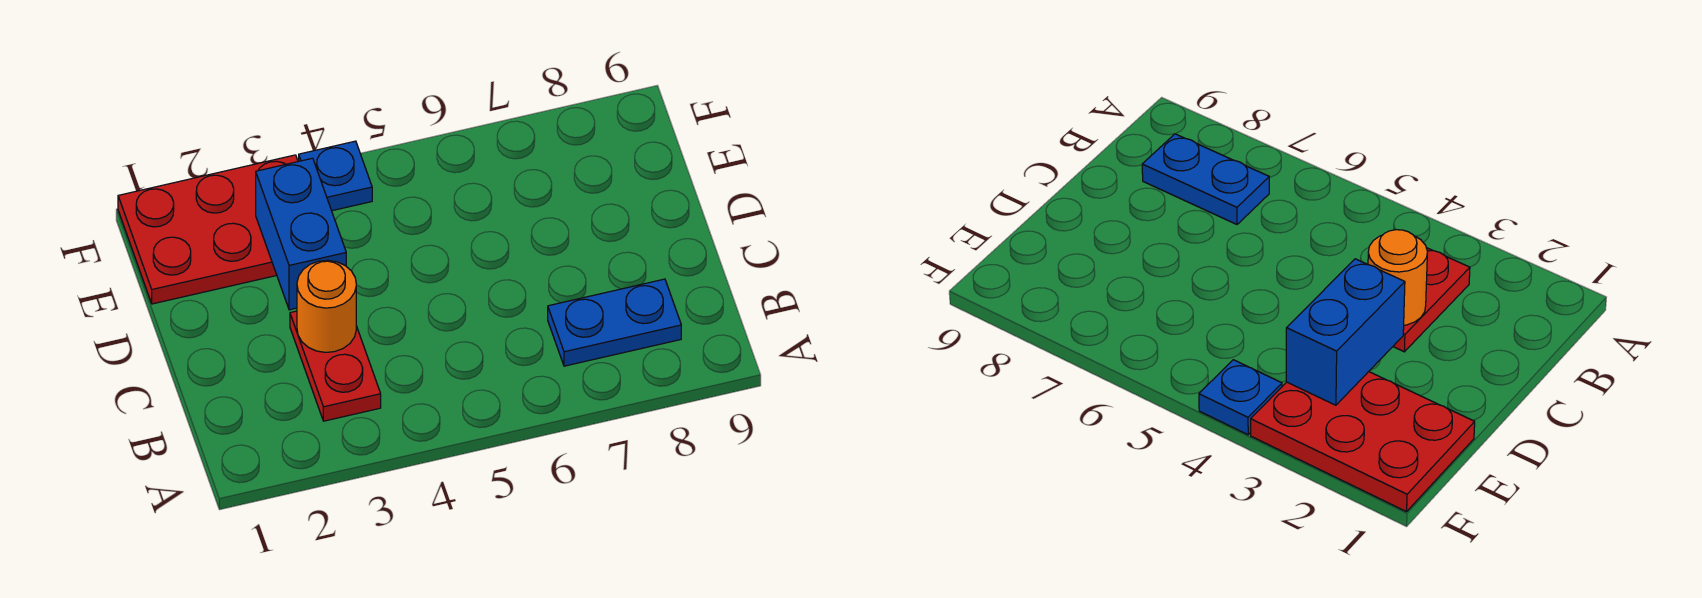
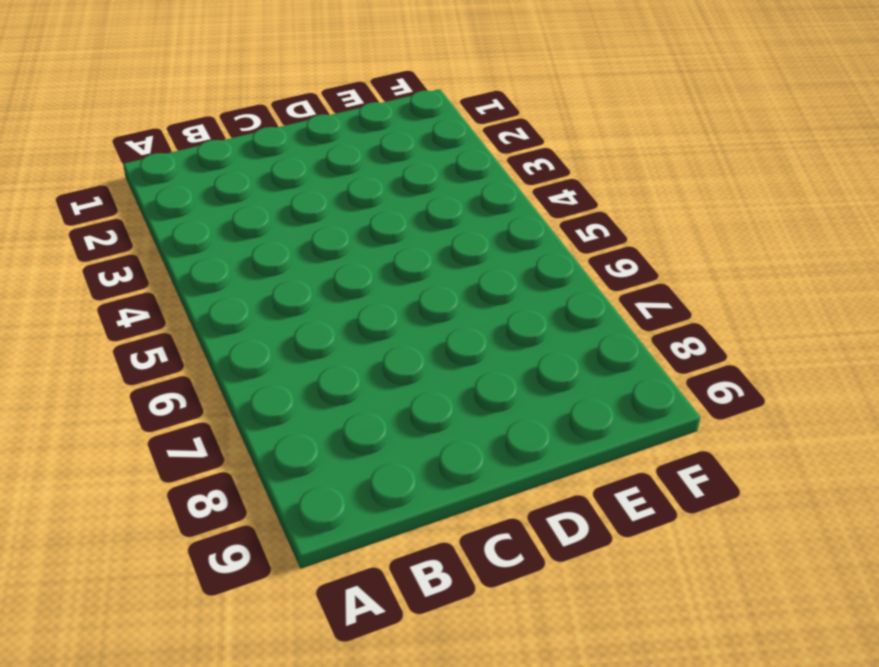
none -> red 1x2 plate [290,311,381,421]
none -> blue 1x2 plate [548,279,681,366]

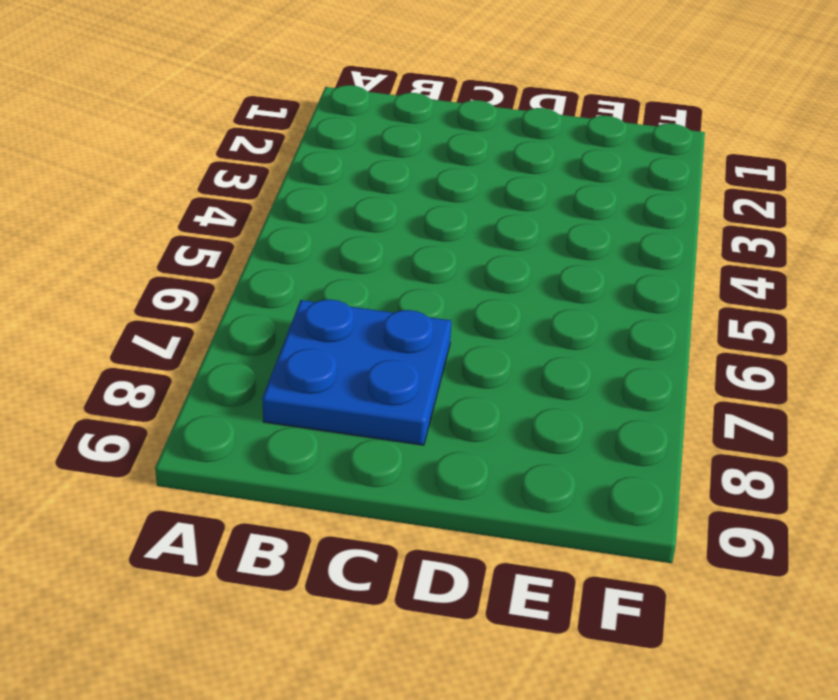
blue 2x2 plate [262,299,451,445] -> blue 1x2 plate [548,279,681,366]
none -> red 1x2 plate [290,311,381,421]
none -> red 2x3 plate [118,155,298,304]

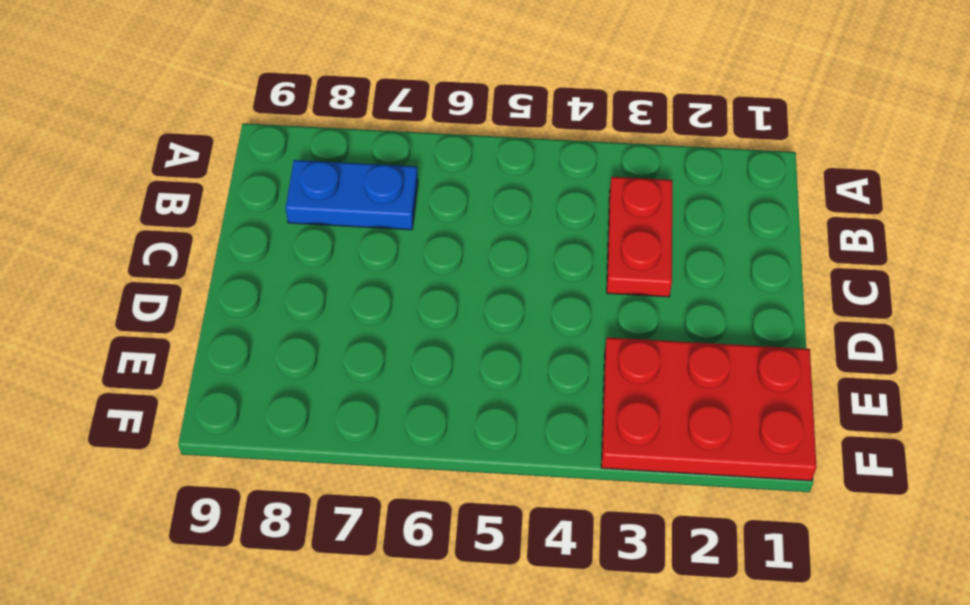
none -> blue 1x1 plate [299,141,372,211]
none -> orange 1x1 round brick [297,260,356,352]

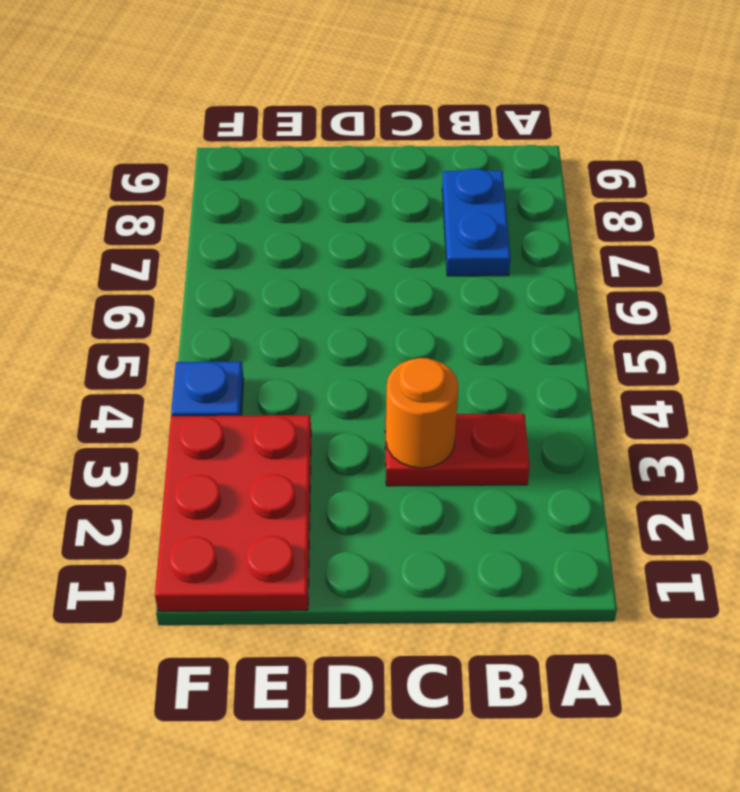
none -> blue 1x2 brick [256,158,346,310]

